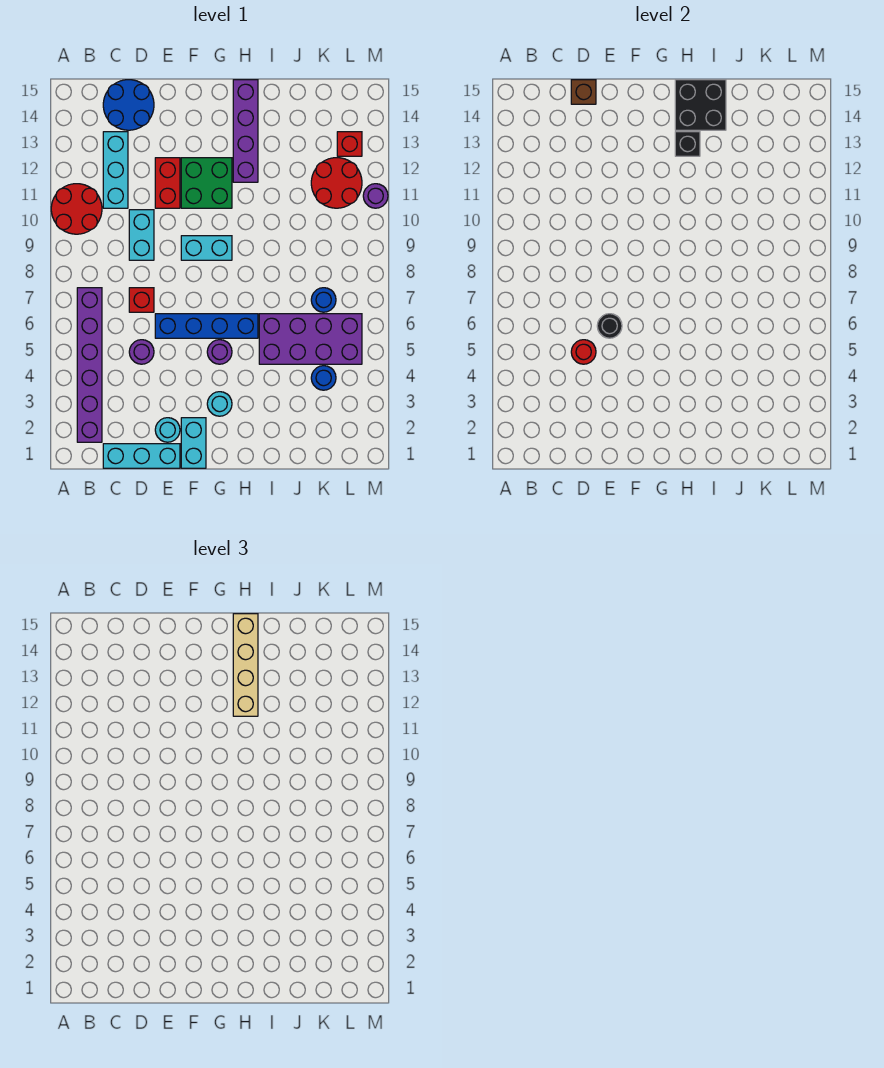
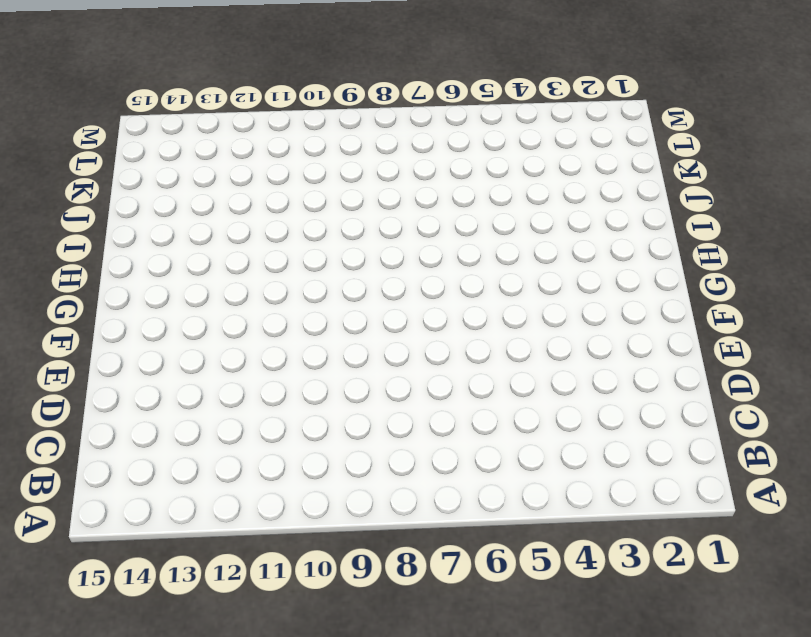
none -> red 2x2 round brick [51,184,102,234]
none -> purple 1x6 brick [77,288,102,442]
none -> cyan 1x3 brick [103,444,180,468]

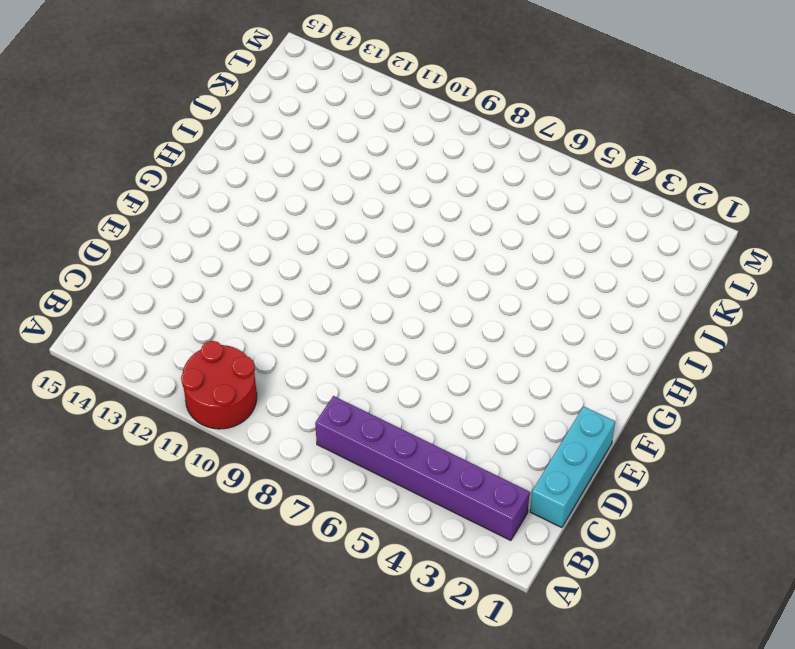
none -> cyan 1x3 brick [103,132,128,208]
none -> blue 2x2 round brick [103,80,154,130]
none -> purple 1x1 round brick [129,340,154,364]

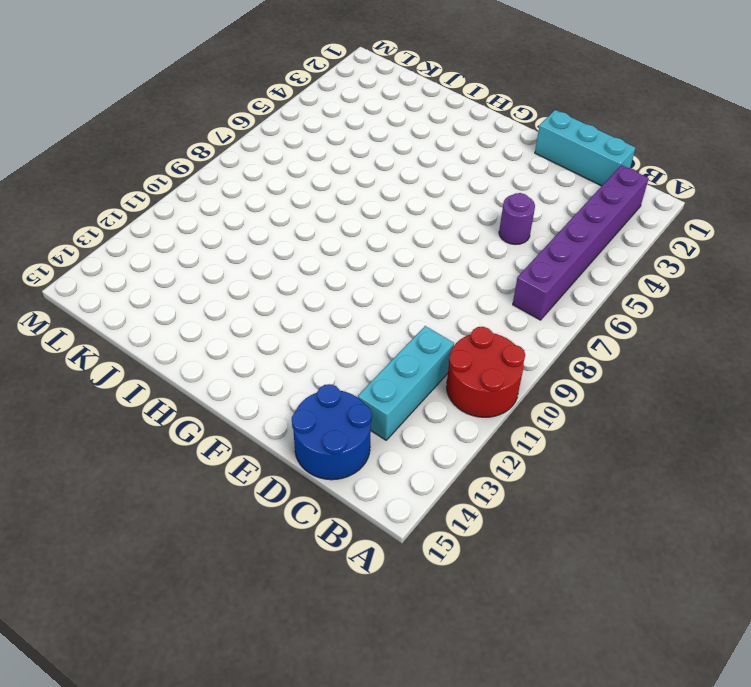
none -> red 1x1 brick [129,288,154,312]
none -> cyan 1x2 brick [129,210,154,260]
none -> cyan 1x1 round brick [155,418,180,442]

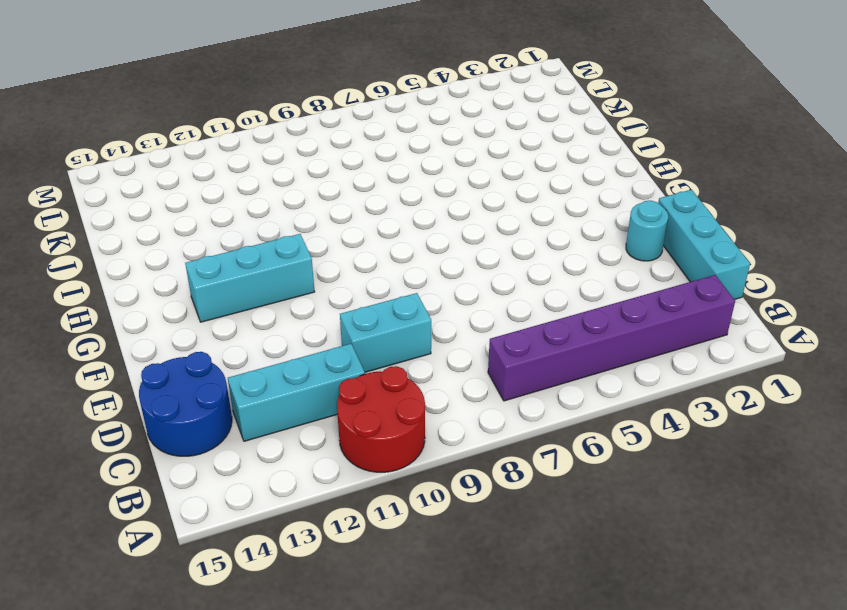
cyan 1x3 brick [185,234,315,322] -> green 2x2 brick [181,158,232,208]
none -> purple 1x1 round brick [129,340,154,364]
none -> red 1x1 brick [129,288,154,312]
none -> blue 1x4 brick [155,314,258,338]

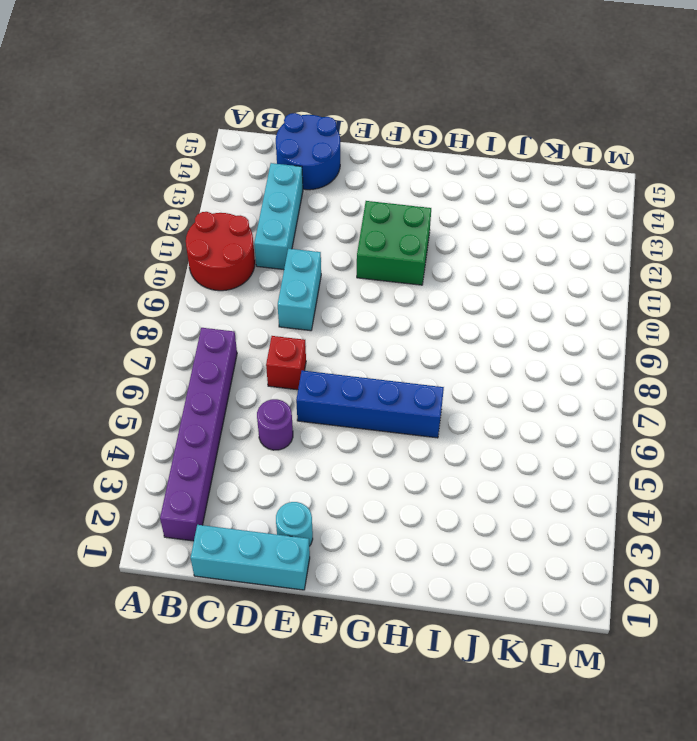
none -> red 1x2 brick [155,158,180,208]
none -> cyan 1x2 brick [181,418,206,468]
none -> cyan 1x2 brick [181,236,232,260]

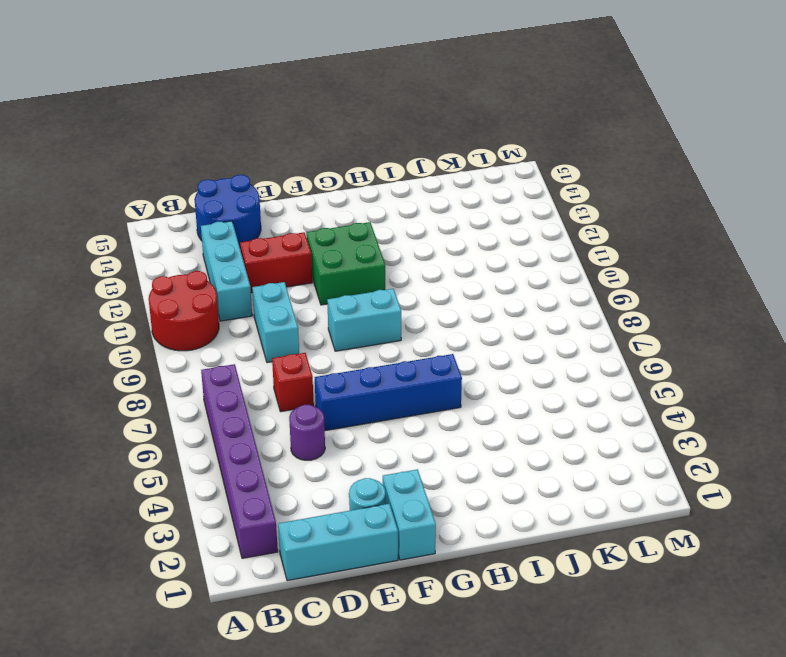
red 1x2 brick [240,232,312,293] -> red 1x2 brick turned to [155,158,180,208]
none -> cyan 1x1 round brick [207,392,232,416]
none -> purple 1x1 round brick [207,340,232,364]
none -> purple 1x4 brick [233,80,258,182]

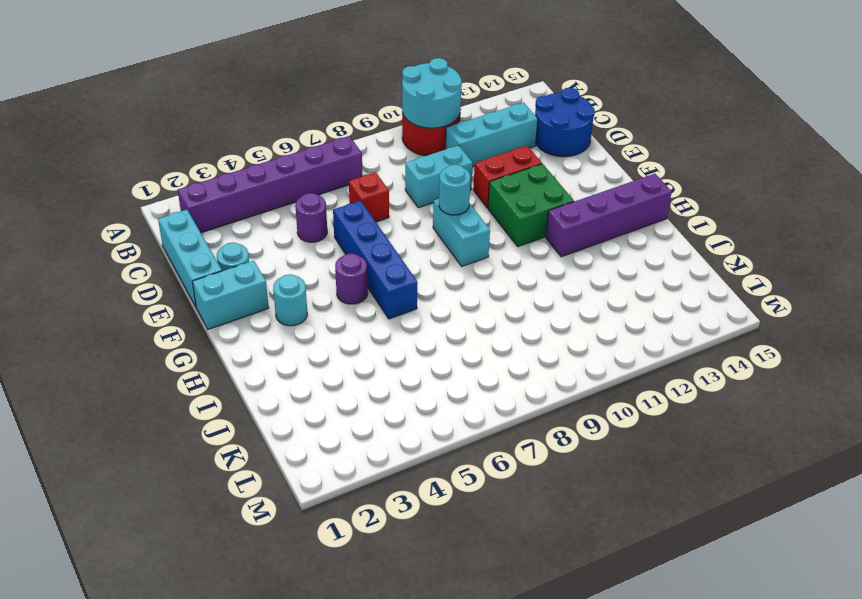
cyan 2x2 round brick [402,58,462,128] -> none
cyan 1x1 round brick [439,164,470,215] -> none
none -> purple 2x4 brick [259,314,362,364]
none -> blue 1x1 round brick [311,366,336,390]
none -> blue 1x1 round brick [311,288,336,312]

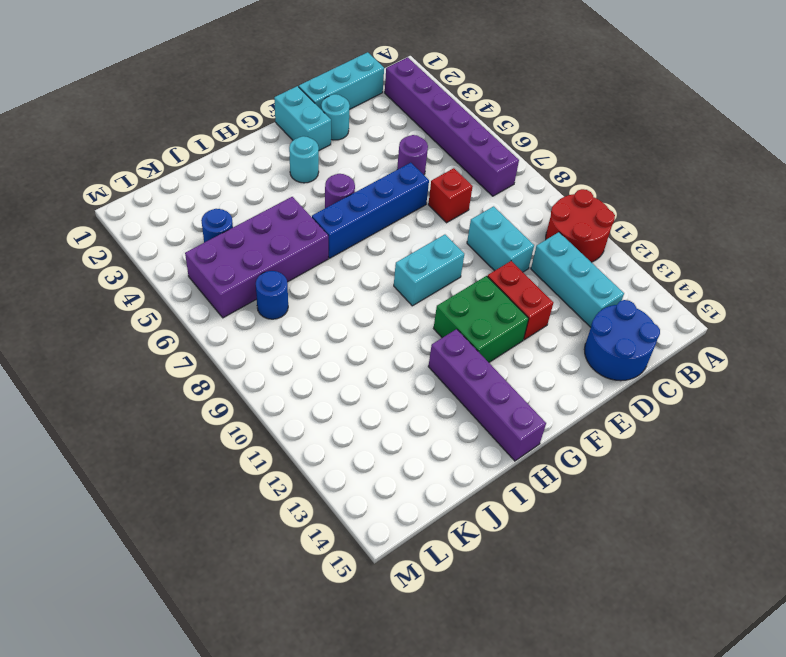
none -> red 2x2 round brick [311,158,362,208]
none -> red 1x1 brick [337,132,362,156]
none -> purple 1x1 round brick [363,184,388,208]

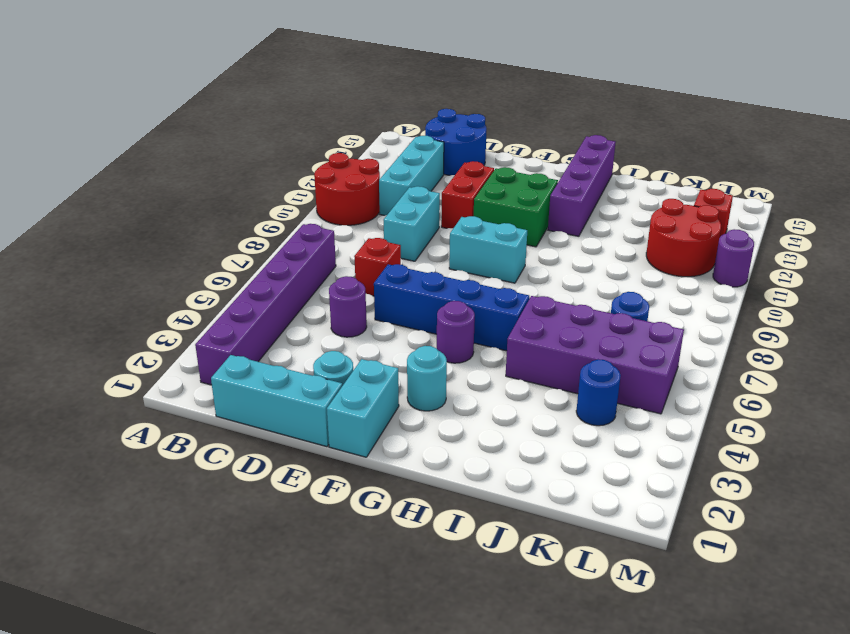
none -> red 1x1 round brick [571,340,596,364]
none -> brown 1x1 brick [571,80,596,104]
none -> black 1x1 round brick [597,314,622,338]

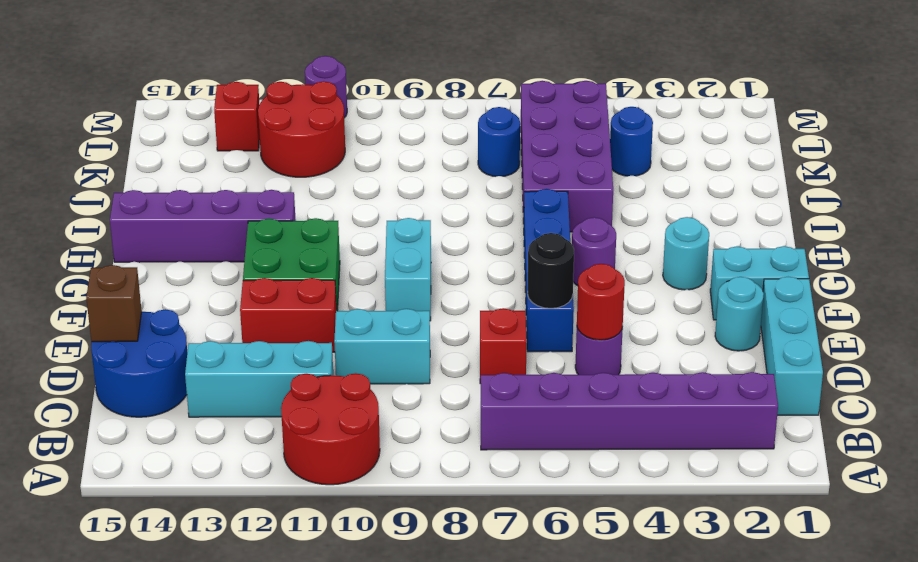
none -> black 1x1 brick [675,132,700,156]
none -> black 2x2 brick [675,80,726,130]
none -> tan 1x4 brick [233,614,258,716]

